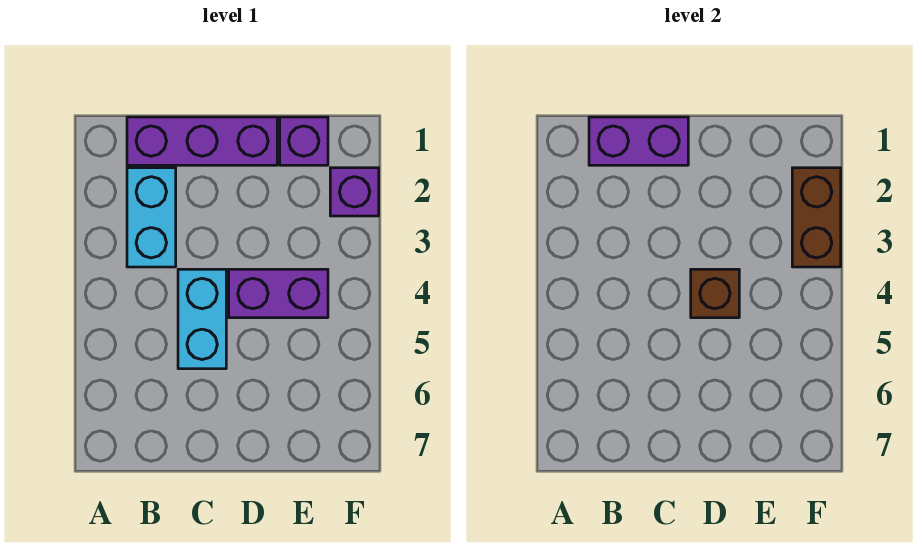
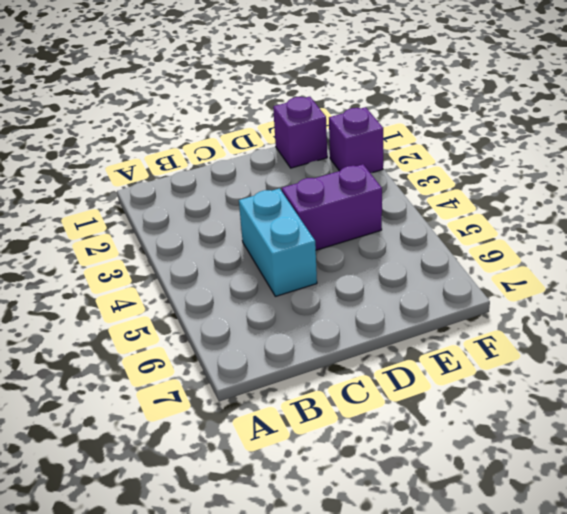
none -> purple 1x3 brick [127,117,277,165]
none -> cyan 1x2 brick [127,168,176,267]

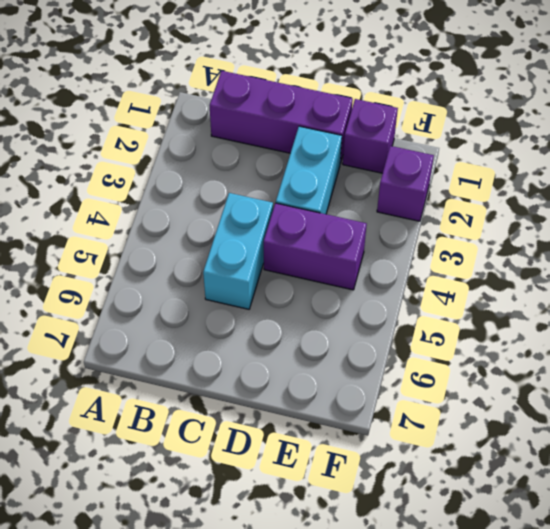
cyan 1x2 brick [276,126,342,214] -> cyan 1x2 brick moved to [127,168,176,267]
none -> purple 1x2 brick [589,117,688,165]
none -> brown 1x1 brick [691,269,739,318]

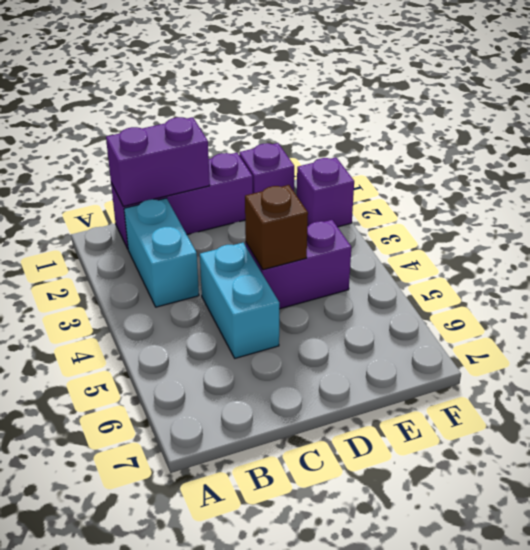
none -> brown 1x2 brick [792,168,841,267]

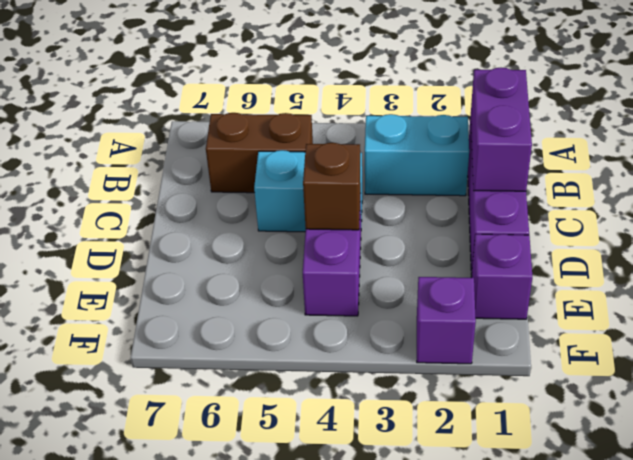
brown 1x2 brick [206,113,313,193] -> brown 1x2 brick moved to [792,168,841,267]

